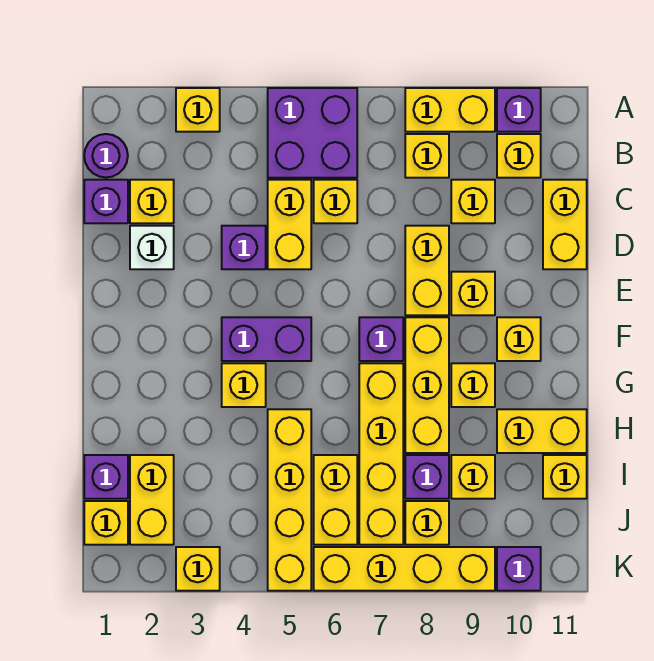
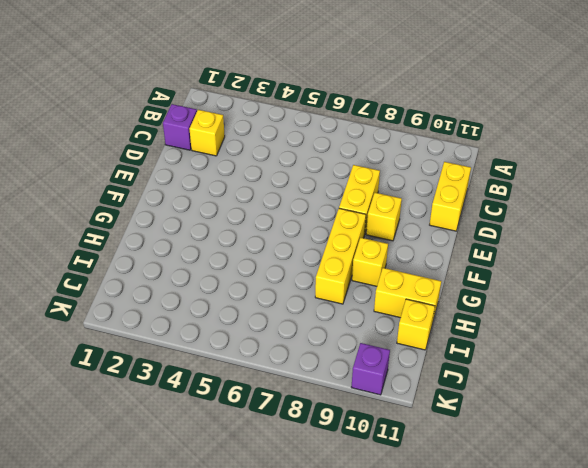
none -> yellow 1x1 brick [176,88,220,132]
none -> purple 2x2 brick [268,88,357,178]
none -> yellow 1x2 brick [405,88,495,132]
none -> purple 1x1 brick [497,88,541,132]

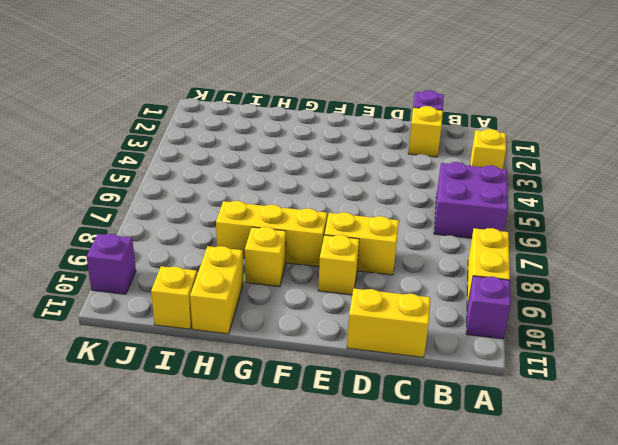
none -> purple 1x1 round brick [84,134,128,178]
none -> yellow 1x1 brick [405,134,449,178]
none -> yellow 1x1 brick [497,134,541,178]
none -> yellow 1x2 brick [268,180,311,269]

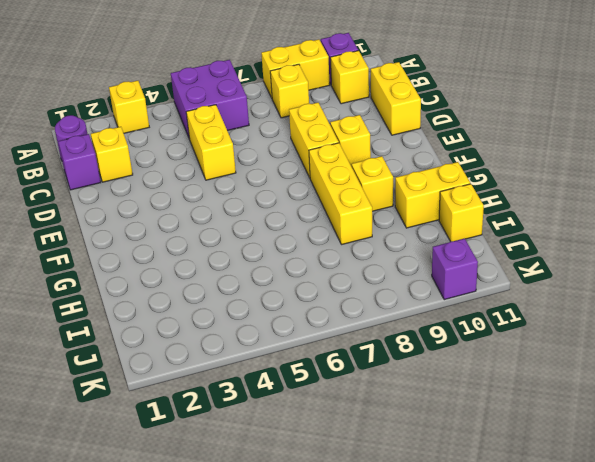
none -> yellow 1x1 brick [314,180,357,223]
none -> yellow 1x1 brick [451,180,495,223]
none -> white 1x1 brick [130,226,174,269]
none -> purple 1x1 brick [222,226,266,269]

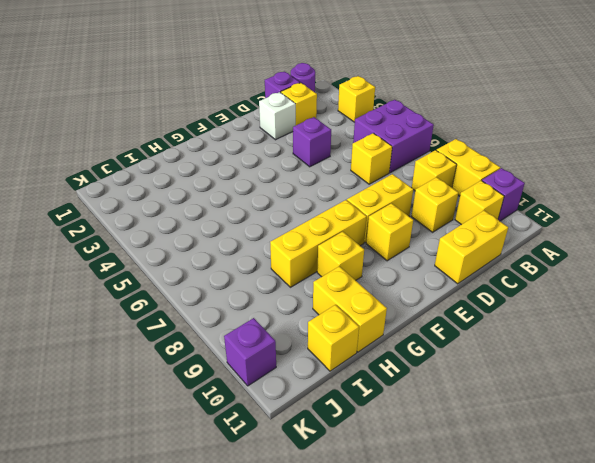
none -> yellow 1x2 brick [268,180,311,269]
none -> purple 1x2 brick [222,317,311,361]
none -> purple 1x1 brick [359,317,403,361]
none -> yellow 1x1 brick [497,317,541,361]

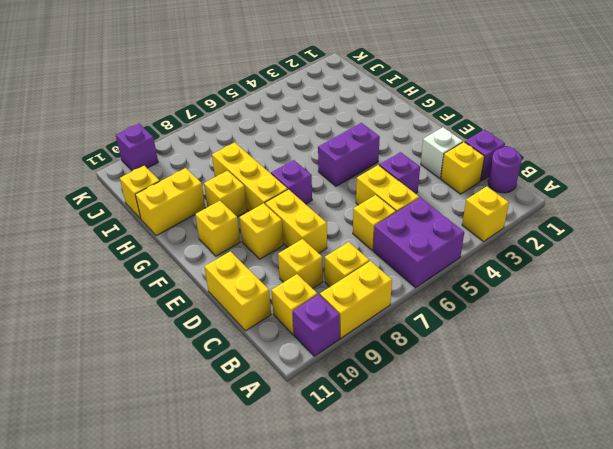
none -> yellow 1x1 brick [222,363,266,407]
none -> yellow 1x4 brick [359,363,403,545]
none -> yellow 1x4 brick [268,409,311,591]
none -> purple 1x1 brick [84,455,128,499]

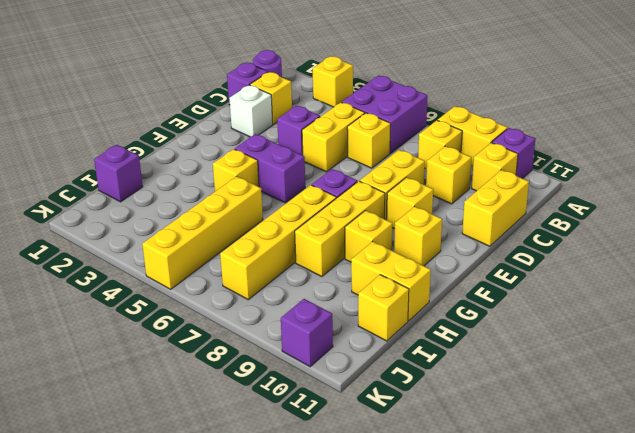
none -> yellow 1x2 brick [130,455,174,545]
none -> yellow 1x2 brick [314,455,357,545]
none -> purple 1x1 brick [405,455,449,499]
none -> yellow 1x1 brick [451,455,495,499]

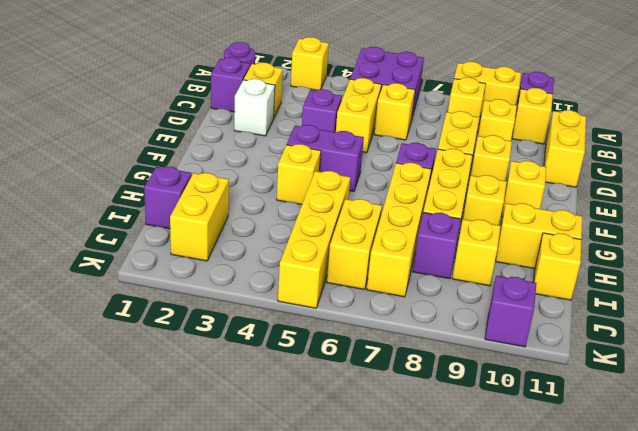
none -> yellow 1x1 brick [84,501,128,545]
none -> yellow 1x1 brick [405,501,449,545]
none -> yellow 1x1 brick [176,547,220,591]
none -> yellow 1x4 brick [314,547,495,591]

